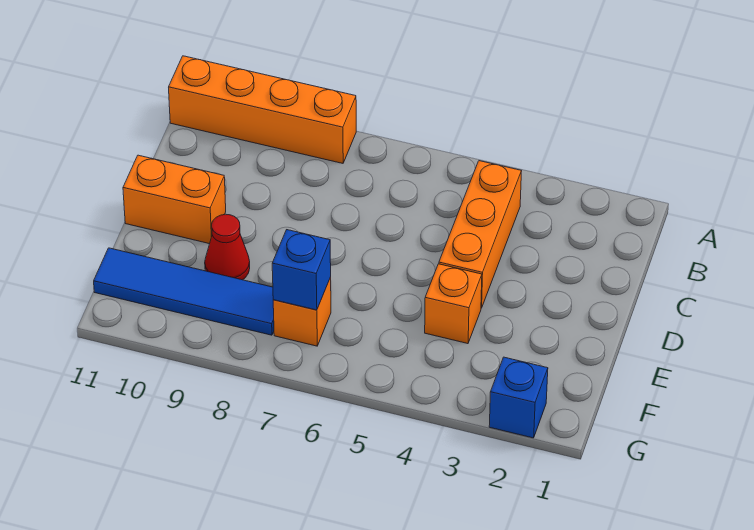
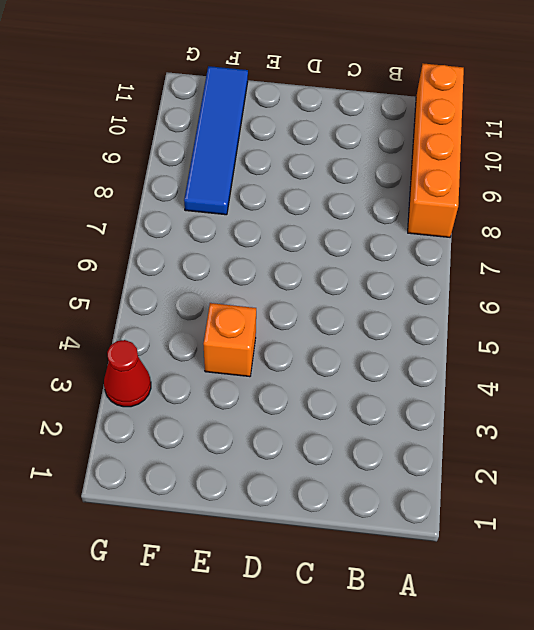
red 1x1 cone [104,340,151,407] -> red 1x1 cone moved to [205,214,250,280]
none -> orange 1x3 brick [439,161,522,308]
none -> orange 1x2 brick [123,155,226,244]

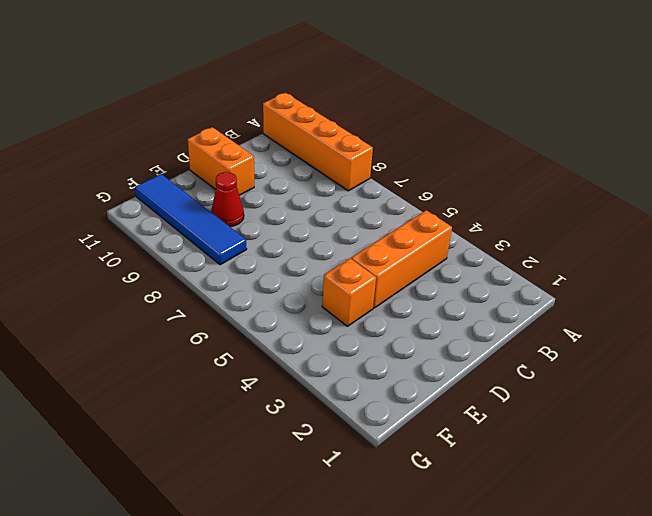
none -> orange 1x1 brick [273,278,331,346]
none -> blue 1x1 brick [489,357,548,438]

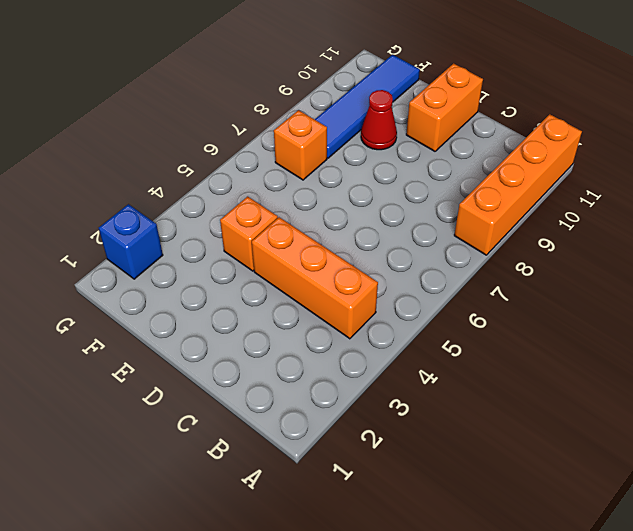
none -> blue 1x1 brick [272,230,331,310]

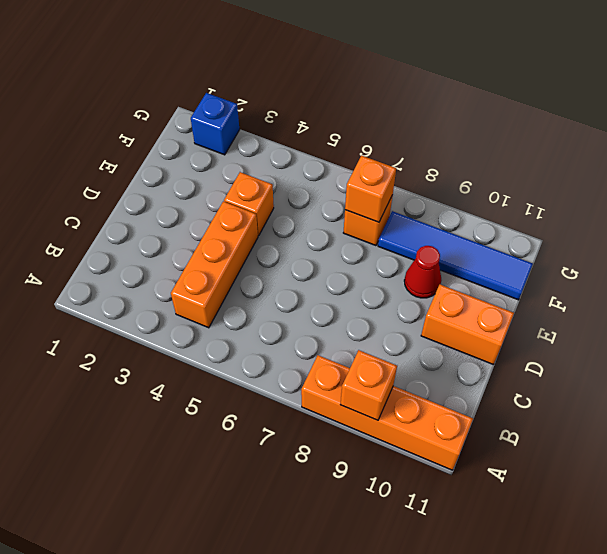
orange 1x1 brick [340,350,397,420] -> none
orange 1x1 brick [345,156,396,222] -> blue 1x1 brick [272,230,331,310]

